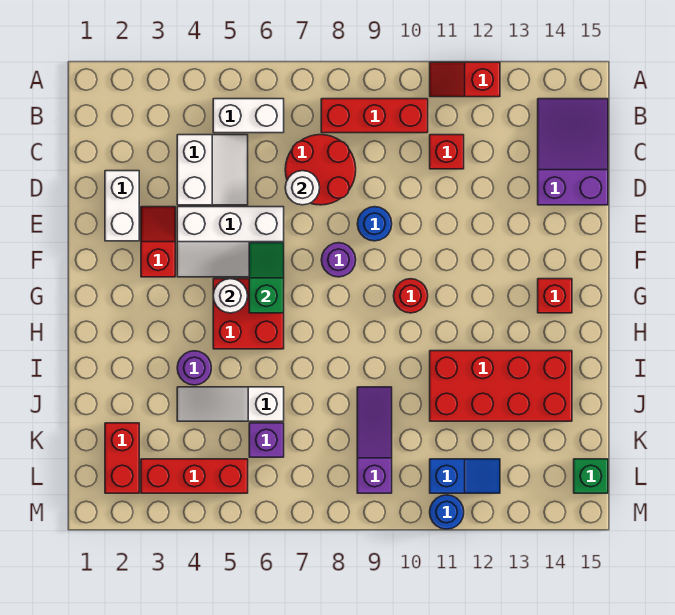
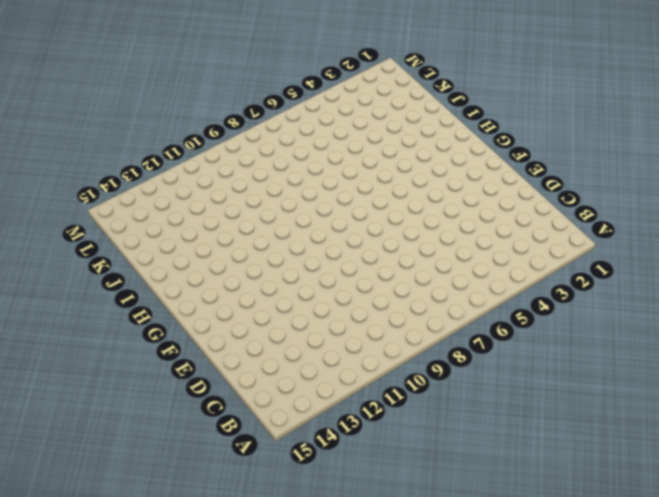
none -> red 1x2 slope [430,62,500,97]
none -> white 1x2 brick [213,99,284,133]
none -> red 1x3 brick [321,99,428,133]

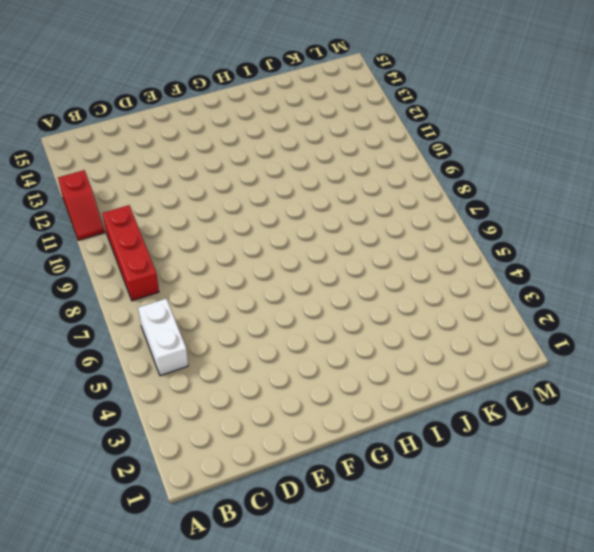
none -> purple 2x3 slope [538,99,608,205]
none -> white 2x2 slope [177,135,248,205]
none -> red 2x2 round brick [285,135,356,205]

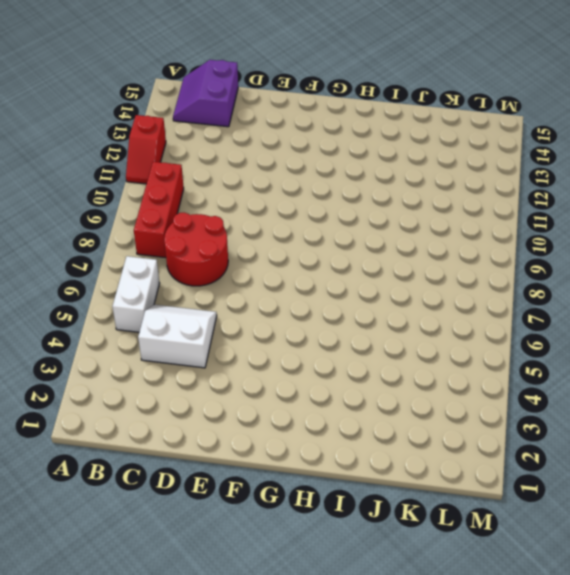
purple 2x2 slope [173,60,238,127] -> purple 2x3 slope [538,99,608,205]
none -> red 1x1 brick [430,135,464,169]
none -> white 1x2 brick [105,171,139,241]
none -> red 1x2 slope [141,207,175,277]

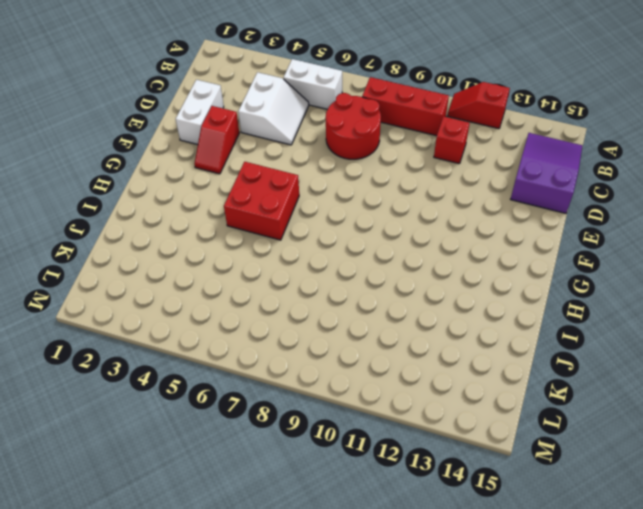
red 1x2 slope [194,106,239,174] -> red 1x2 slope turned to [141,207,175,277]
none -> white 2x3 slope [177,207,284,277]
none -> blue 1x1 round brick [357,207,392,241]
none -> purple 1x1 round brick [321,243,356,277]

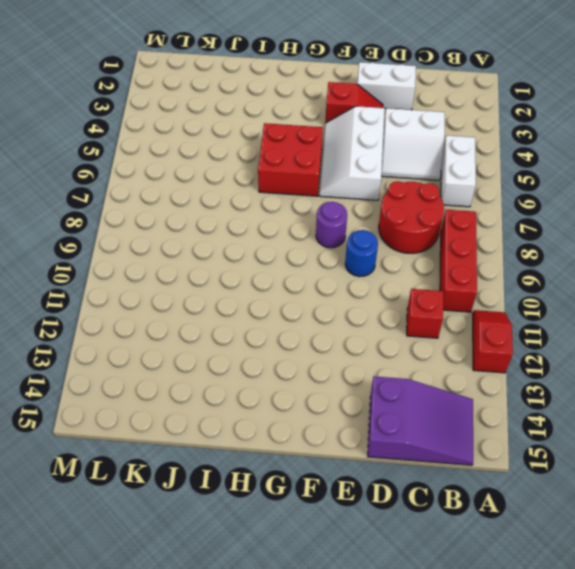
none -> red 1x1 round brick [394,279,428,313]
none -> red 1x1 brick [538,279,572,313]
none -> purple 1x1 round brick [177,351,211,385]

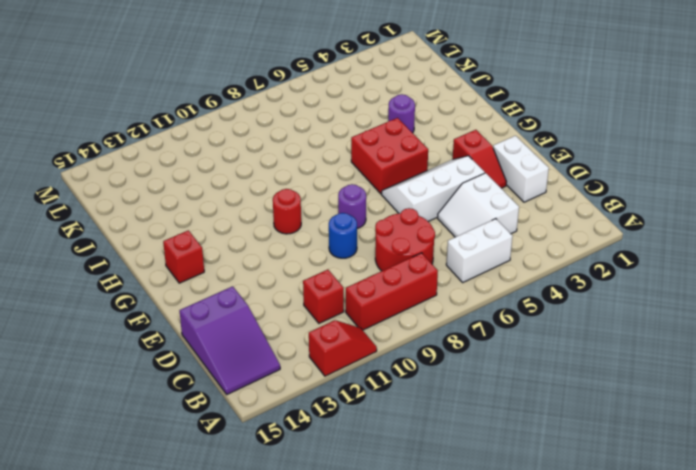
none -> red 2x4 brick [430,351,572,421]
none -> white 1x3 slope [177,387,284,421]
none -> purple 1x3 slope [357,387,392,493]

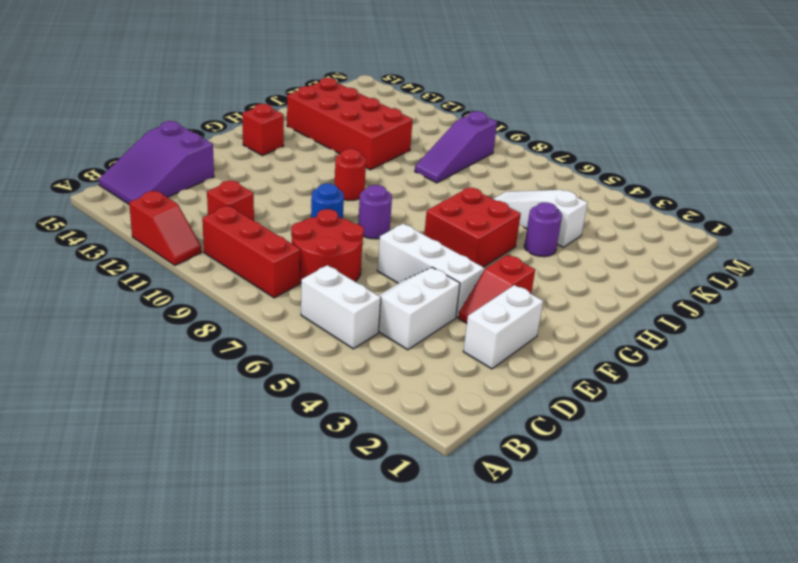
white 1x3 slope [494,190,588,247] -> white 1x3 slope turned to [177,387,284,421]
none -> red 1x2 brick [105,423,139,493]
none -> purple 1x1 brick [249,423,284,457]
none -> red 1x3 brick [141,459,248,493]

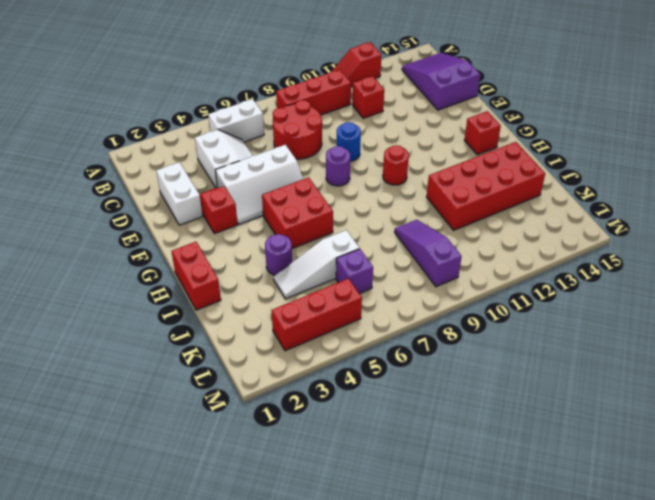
red 1x2 brick [172,242,221,310] -> red 1x2 brick moved to [105,423,139,493]
none -> blue 1x2 slope [430,459,500,493]
none -> green 1x1 brick [574,459,608,493]
none -> blue 1x1 round brick [430,495,464,529]

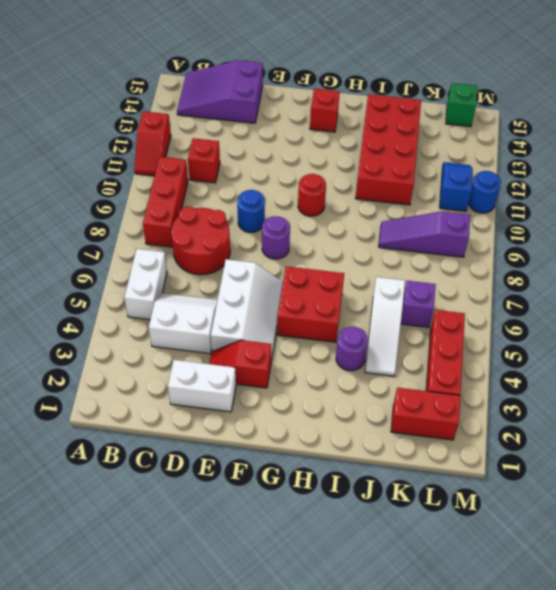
none -> white 1x1 round brick [285,171,320,205]
none -> green 1x2 slope [249,243,284,313]
none -> white 1x1 round brick [213,279,248,313]

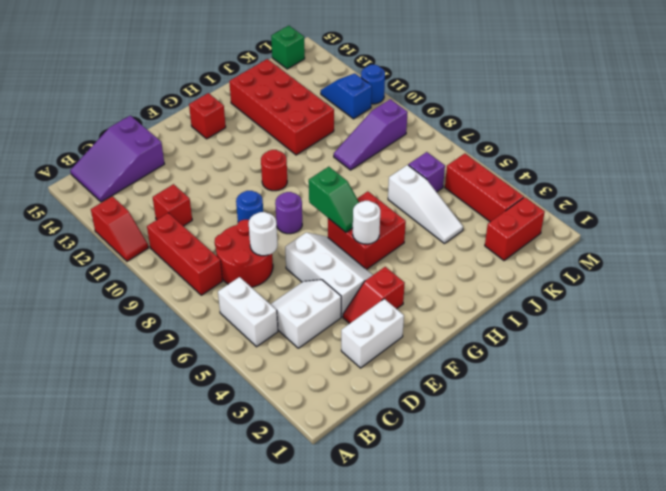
green 1x2 slope [309,167,359,232] -> green 1x2 slope turned to [249,243,284,313]
none -> purple 1x1 round brick [177,351,211,385]

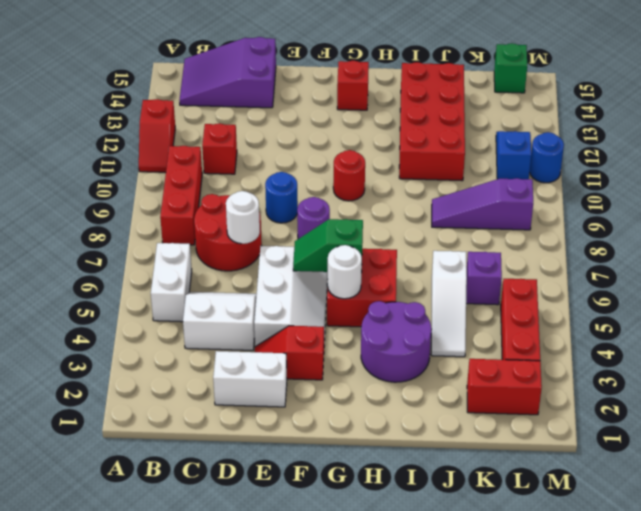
purple 2x2 round brick [361,301,431,382] -> purple 1x1 round brick [177,351,211,385]

